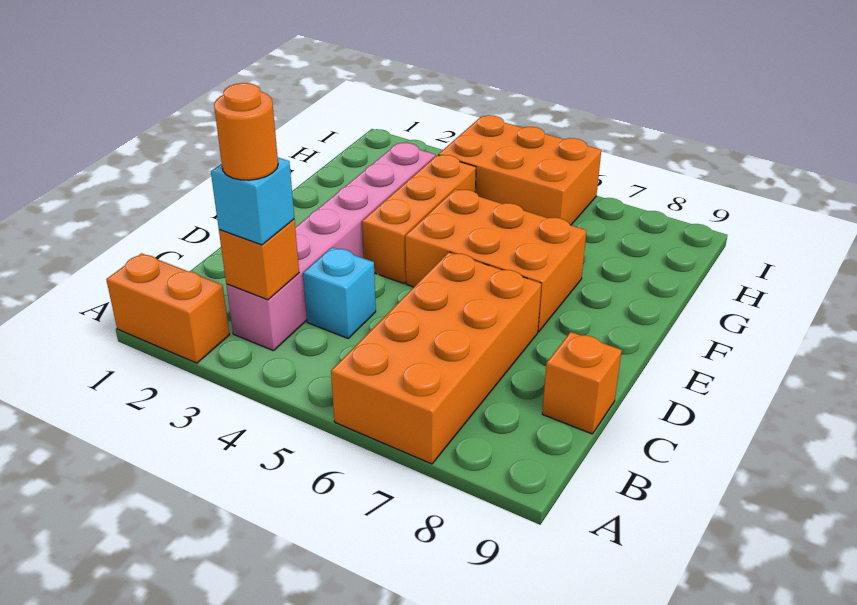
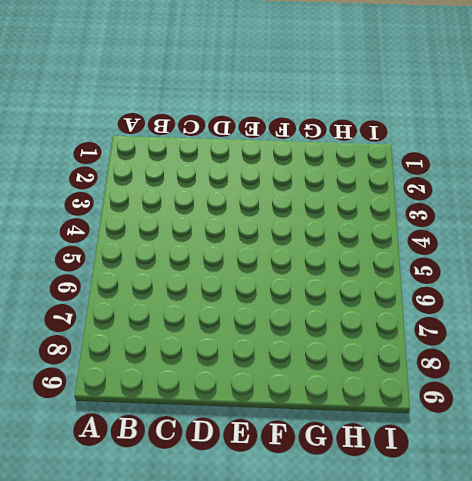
none -> orange 1x2 brick [106,253,230,363]
none -> orange 2x4 brick [331,252,541,464]

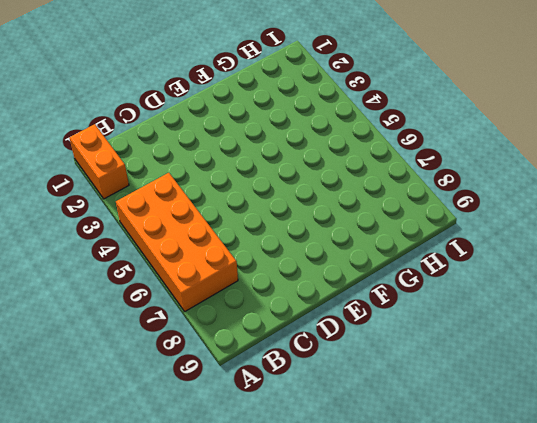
orange 2x4 brick [116,173,238,311] -> orange 2x4 brick turned to [331,252,541,464]
none -> pink 1x6 brick [226,143,435,351]
none -> cyan 1x1 brick [303,247,376,338]

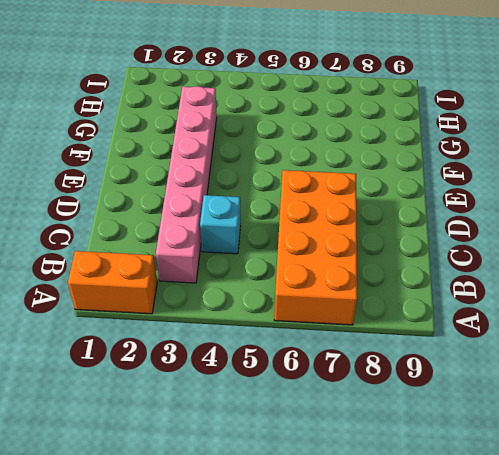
none -> orange 1x1 brick [542,332,622,434]
none -> orange 1x3 brick [362,155,476,284]

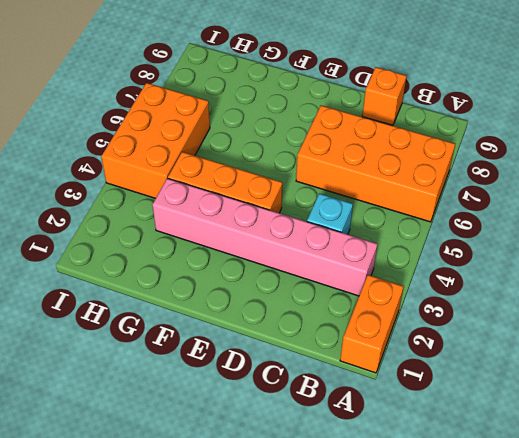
none -> orange 2x3 brick [405,189,586,332]
none -> orange 1x1 brick [219,219,299,300]

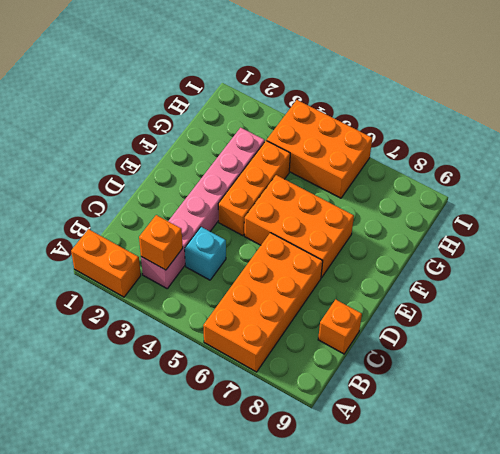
none -> cyan 1x1 brick [211,158,294,245]
none -> orange 1x1 round brick [214,83,278,180]

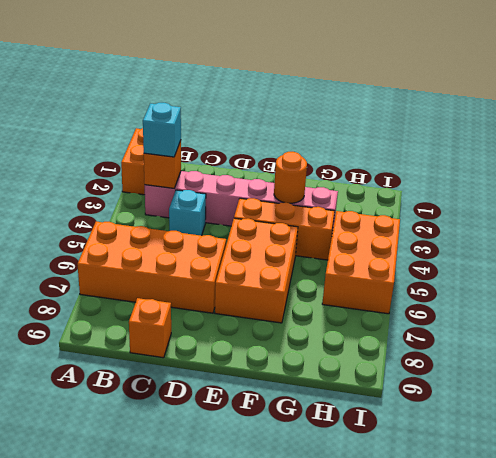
orange 1x1 round brick [274,152,307,203] -> orange 1x1 round brick moved to [214,83,278,180]

